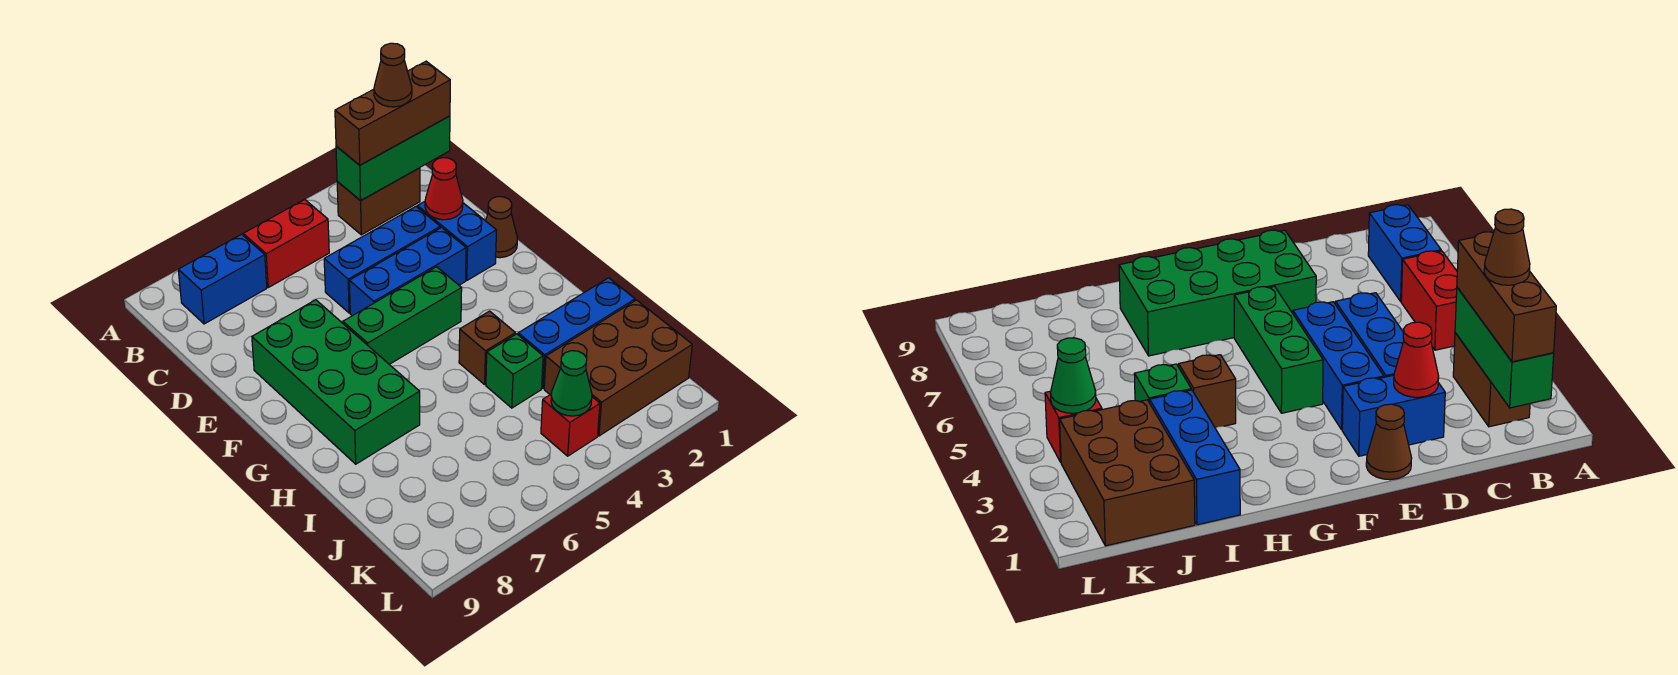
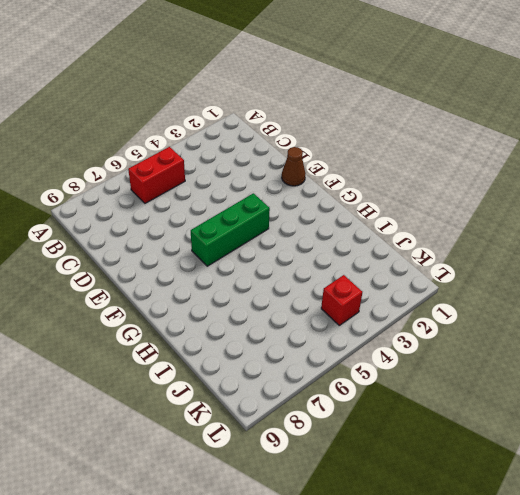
none -> brown 1x2 brick [337,168,420,235]
none -> blue 1x2 brick [178,234,267,324]
none -> blue 1x2 brick [417,201,496,280]

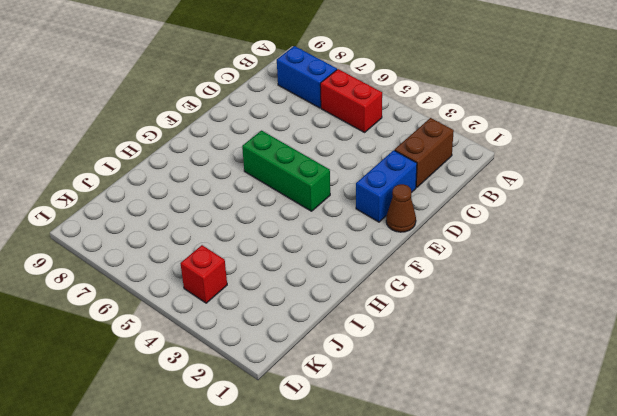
brown 1x2 brick [395,118,454,188] -> brown 1x2 brick turned to [337,168,420,235]
none -> blue 1x3 brick [324,207,440,313]
none -> blue 1x3 brick [349,227,466,316]
none -> green 2x4 brick [252,300,420,464]

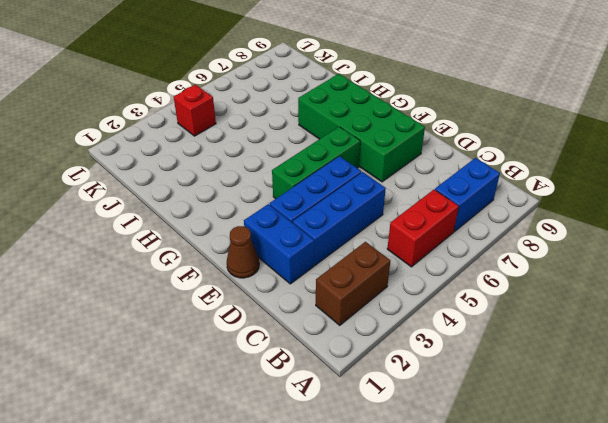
none -> brown 1x1 brick [459,311,515,384]
none -> blue 1x3 brick [518,278,635,388]
none -> green 1x1 brick [486,334,543,408]

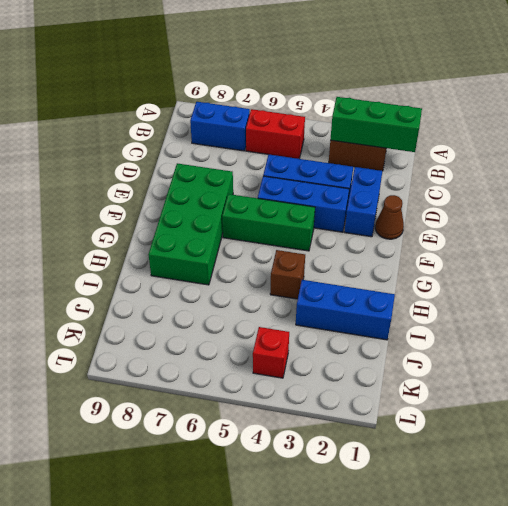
none -> green 1x1 brick [486,334,543,408]
none -> brown 2x3 brick [544,300,692,436]
none -> red 1x1 cone [425,158,463,220]

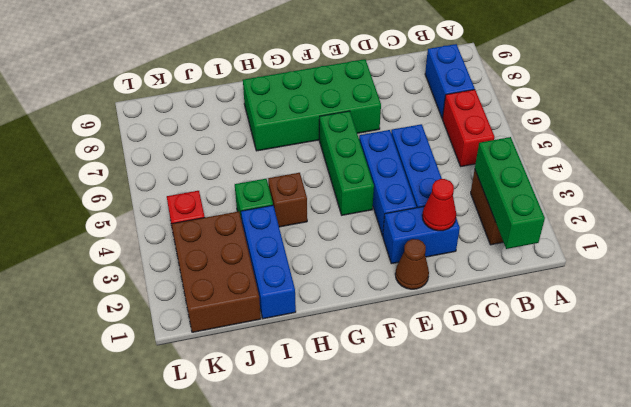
none -> green 1x1 cone [551,351,592,416]
none -> brown 1x3 brick [335,61,450,165]
none -> brown 1x1 cone [374,43,412,107]

